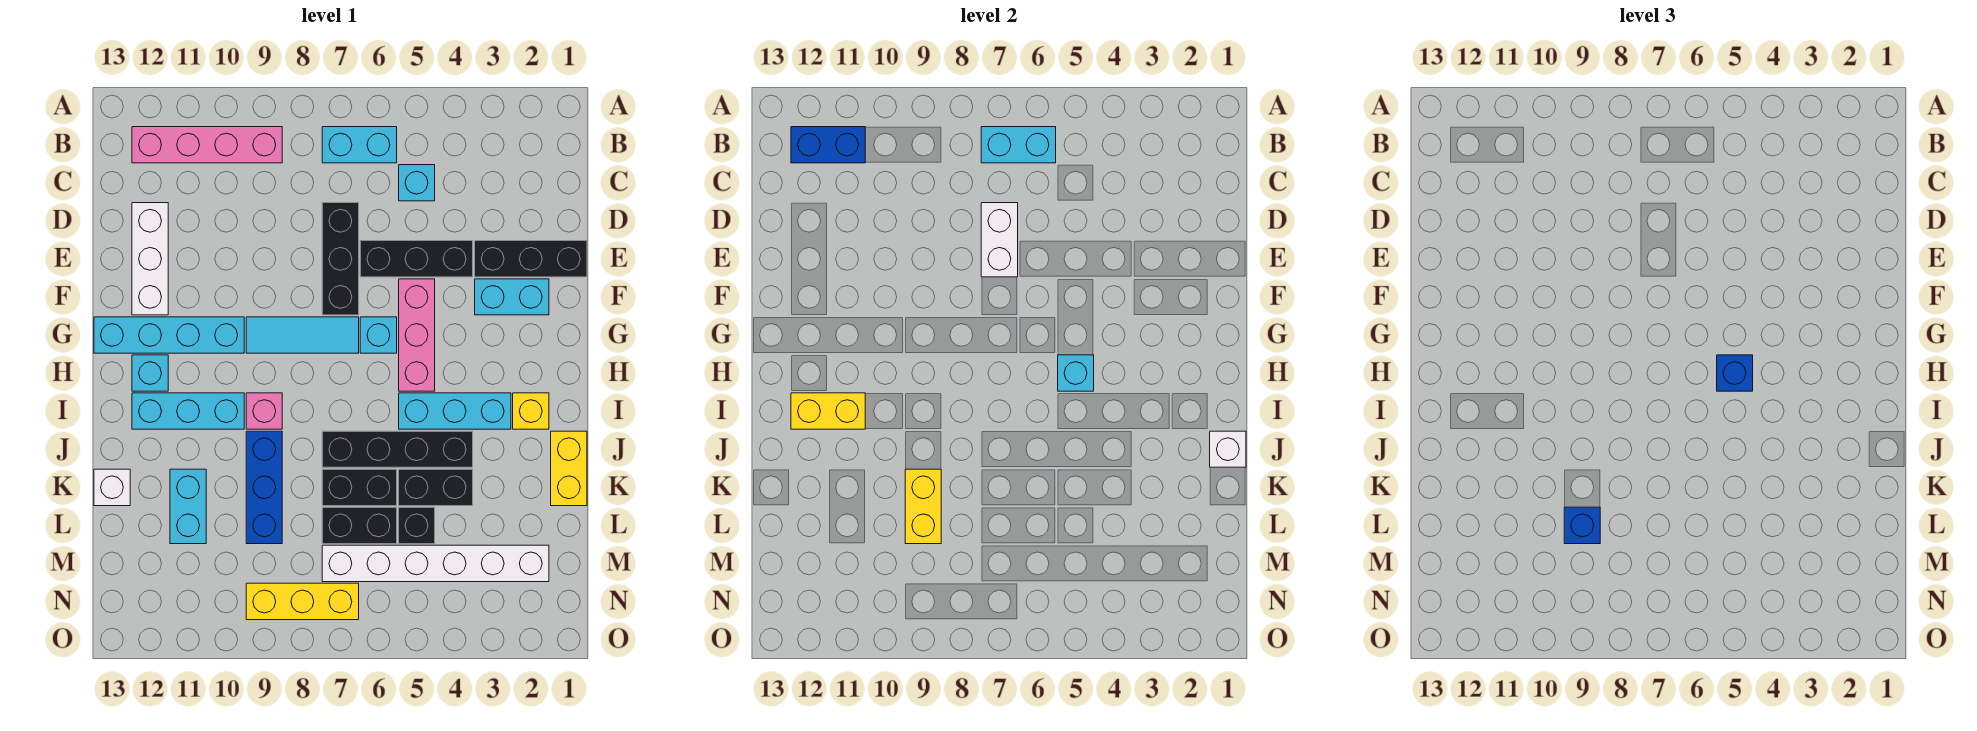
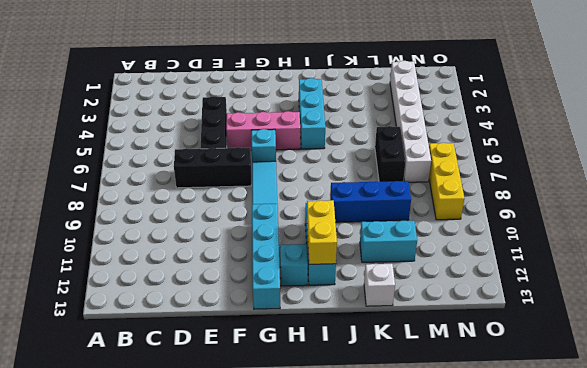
none -> cyan 1x2 brick [322,127,397,163]
none -> pink 1x4 brick [132,127,282,163]
none -> cyan 1x1 brick [399,165,435,201]
none -> white 1x3 brick [132,203,168,315]

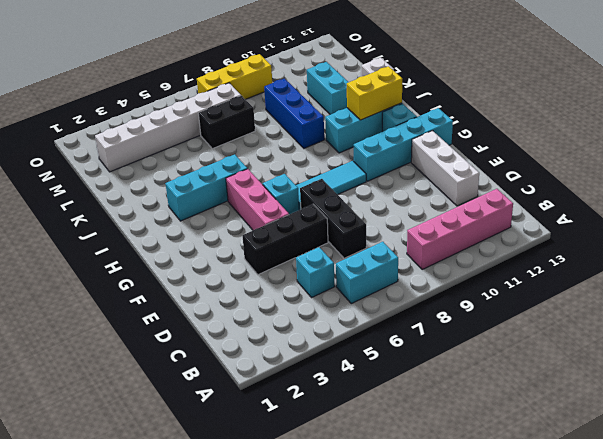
none -> black 1x3 brick [475,241,587,277]
none -> cyan 1x2 brick [475,279,549,315]
none -> yellow 1x1 brick [513,393,549,429]
none -> pink 1x1 brick [246,393,282,429]

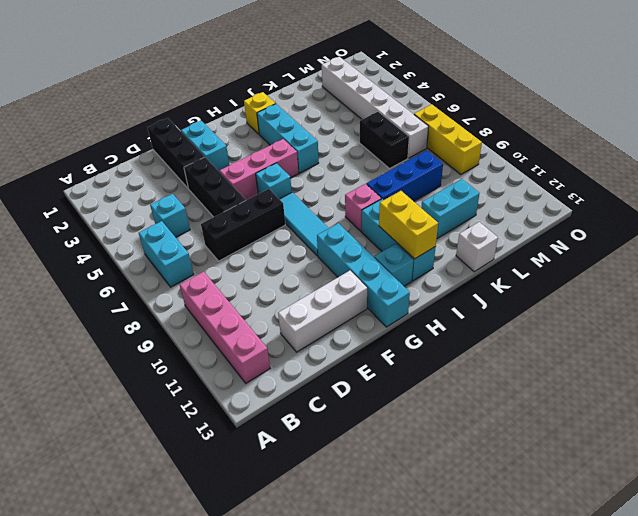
none -> yellow 1x2 brick [551,431,587,506]
none -> black 1x4 brick [322,431,473,467]
none -> black 1x2 brick [399,469,473,506]
none -> black 1x2 brick [322,469,397,506]

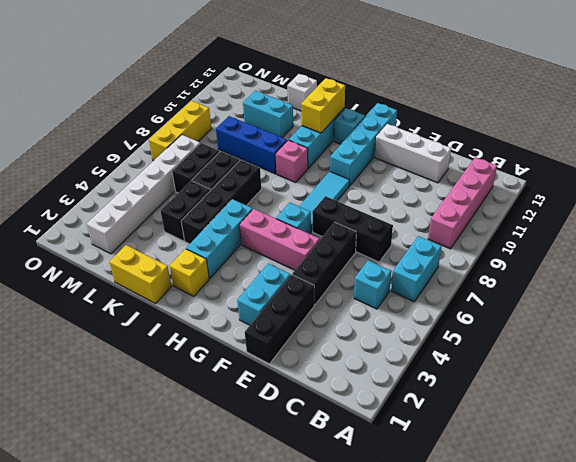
none -> black 1x1 brick [399,507,435,544]
none -> cyan 1x2 brick [981,127,1056,163]
none -> blue 1x2 brick [791,127,865,163]
none -> white 1x2 brick [981,203,1018,277]

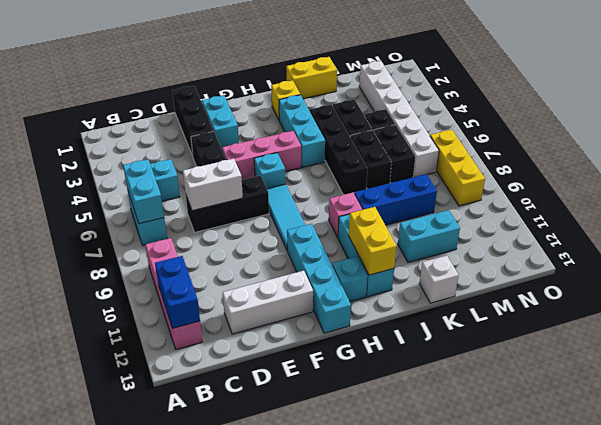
none -> cyan 1x1 brick [1058,355,1094,391]
none -> white 1x1 brick [1210,431,1246,467]
none -> yellow 1x2 brick [905,469,941,544]
none -> blue 1x1 brick [1717,355,1753,391]

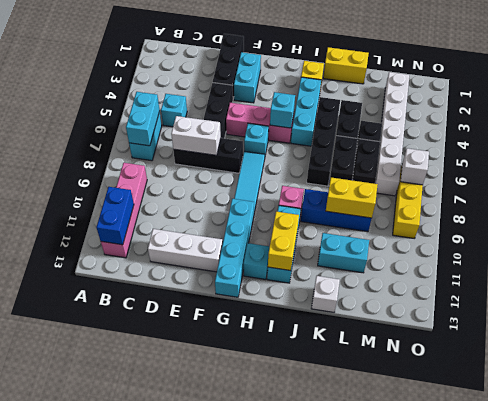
white 1x1 brick [401,148,429,185] -> white 1x1 brick moved to [1210,431,1246,467]
none -> blue 1x1 brick [1717,355,1753,391]
none -> blue 1x1 brick [1564,507,1600,544]

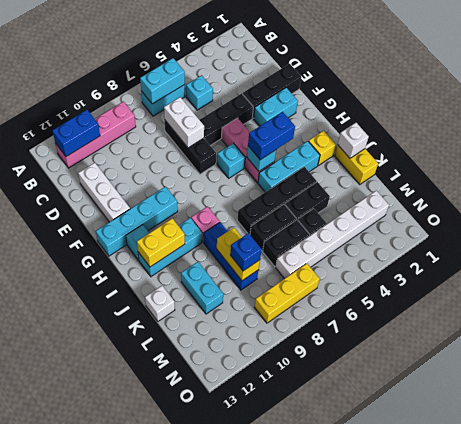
blue 1x2 brick [248,112,295,160] -> blue 1x1 brick [1717,355,1753,391]
none -> cyan 1x3 tile [246,317,359,353]

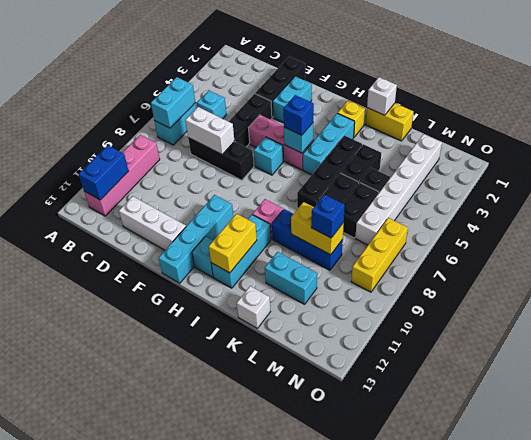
none -> cyan 1x3 tile [246,317,359,353]

